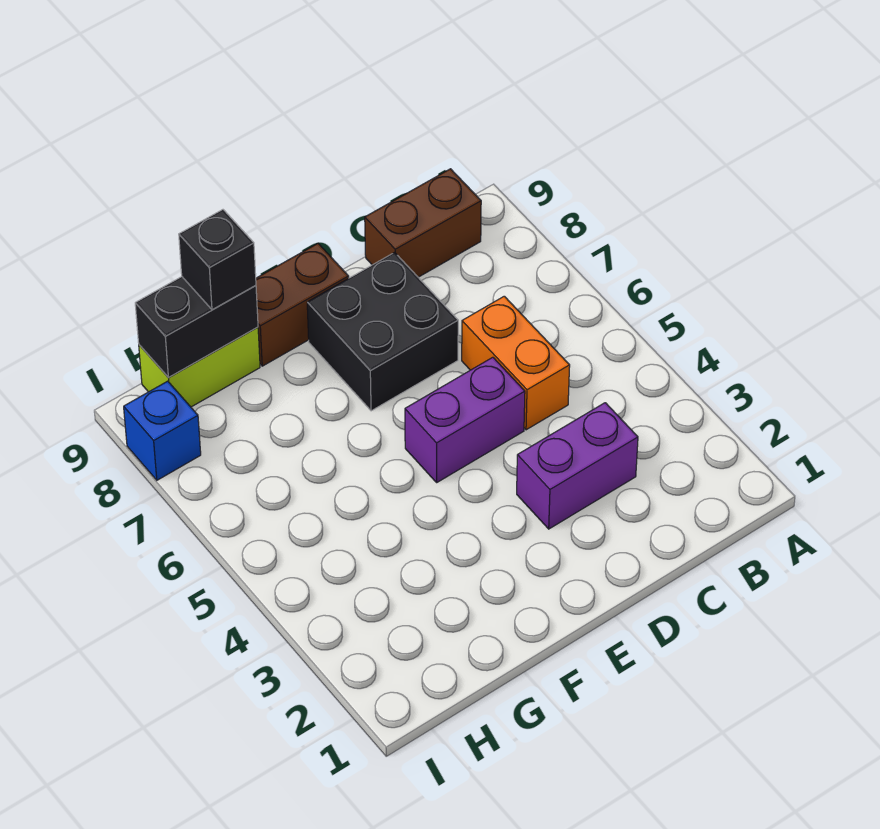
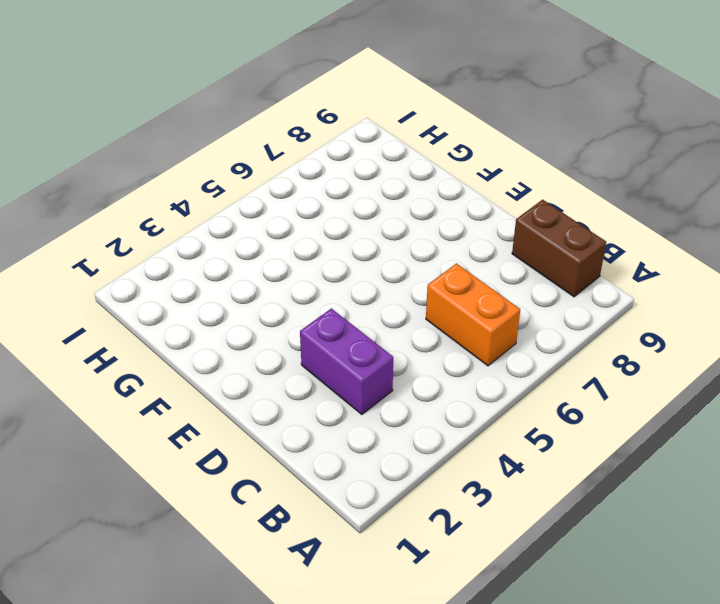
orange 1x2 brick [426,264,520,366] -> orange 1x2 brick turned to [462,296,570,430]
none -> purple 1x2 brick [405,357,525,482]
none -> black 2x2 brick [307,253,458,411]

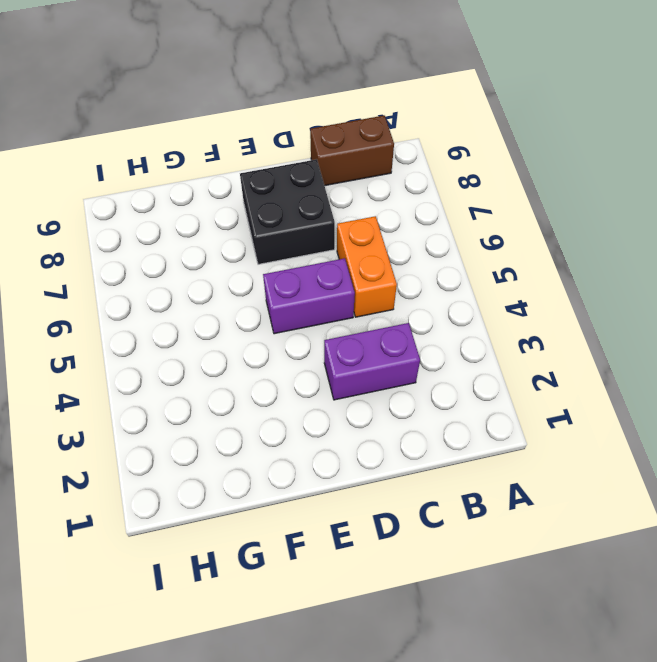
none -> brown 1x2 brick [256,244,349,366]
none -> lime 1x2 brick [139,327,260,407]

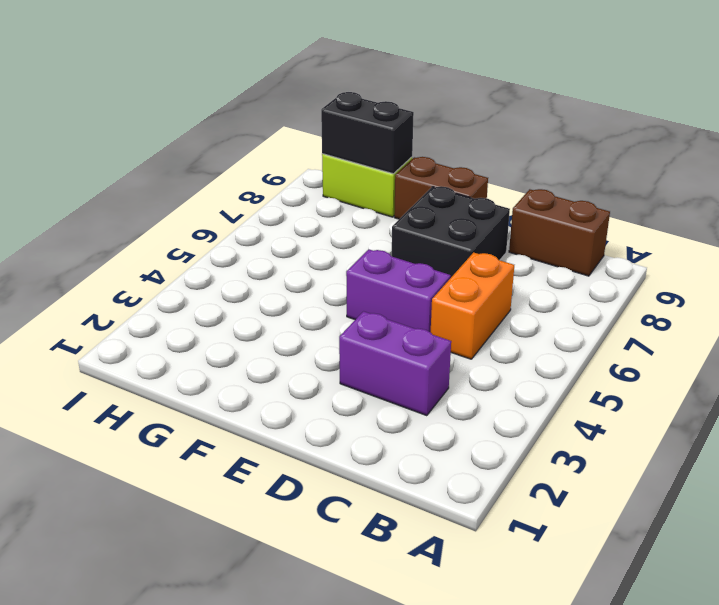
none -> blue 1x1 brick [124,381,201,480]
none -> black 1x1 brick [179,210,256,310]

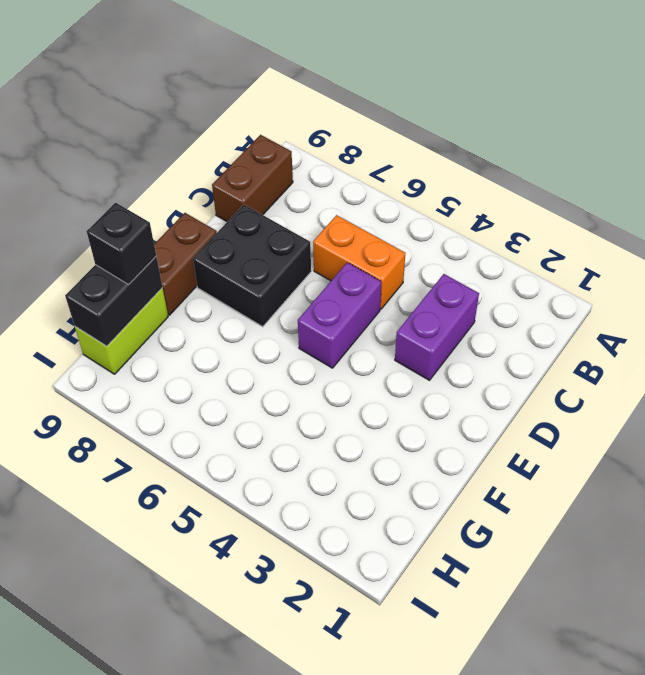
none -> blue 1x1 brick [124,381,201,480]

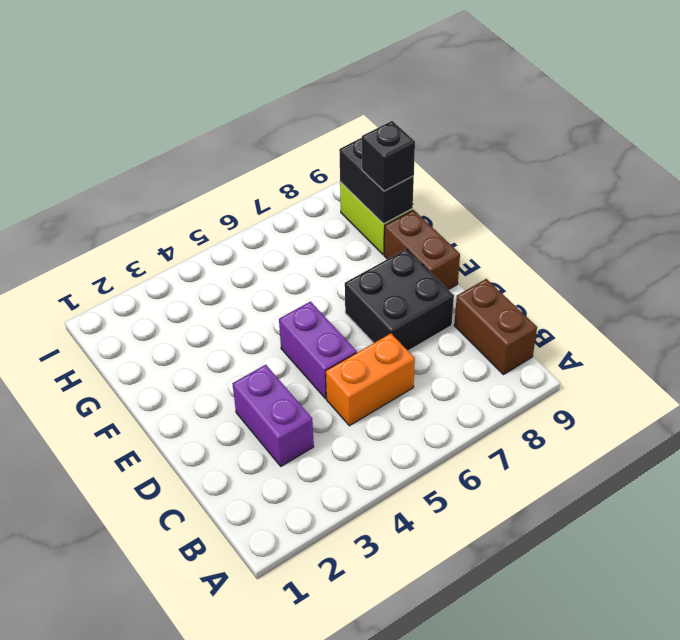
none -> blue 1x1 brick [124,381,201,480]

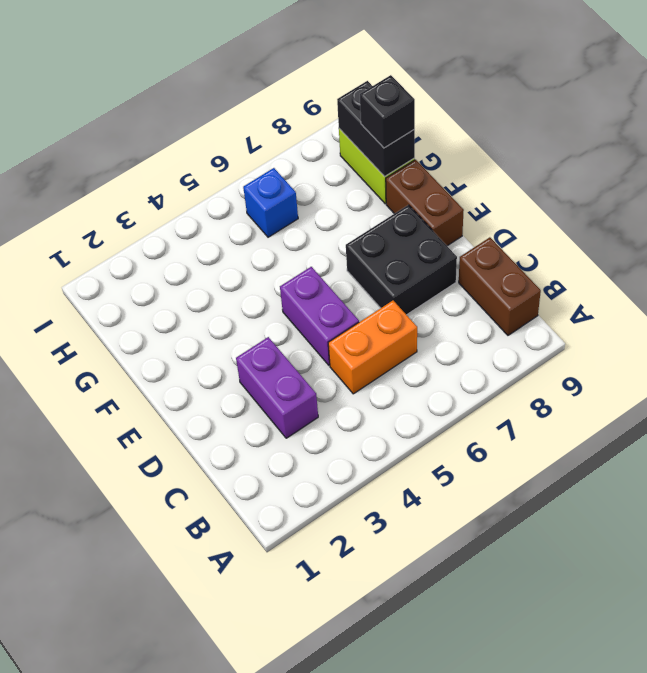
blue 1x1 brick [243,168,298,237] -> blue 1x1 brick moved to [124,381,201,480]

